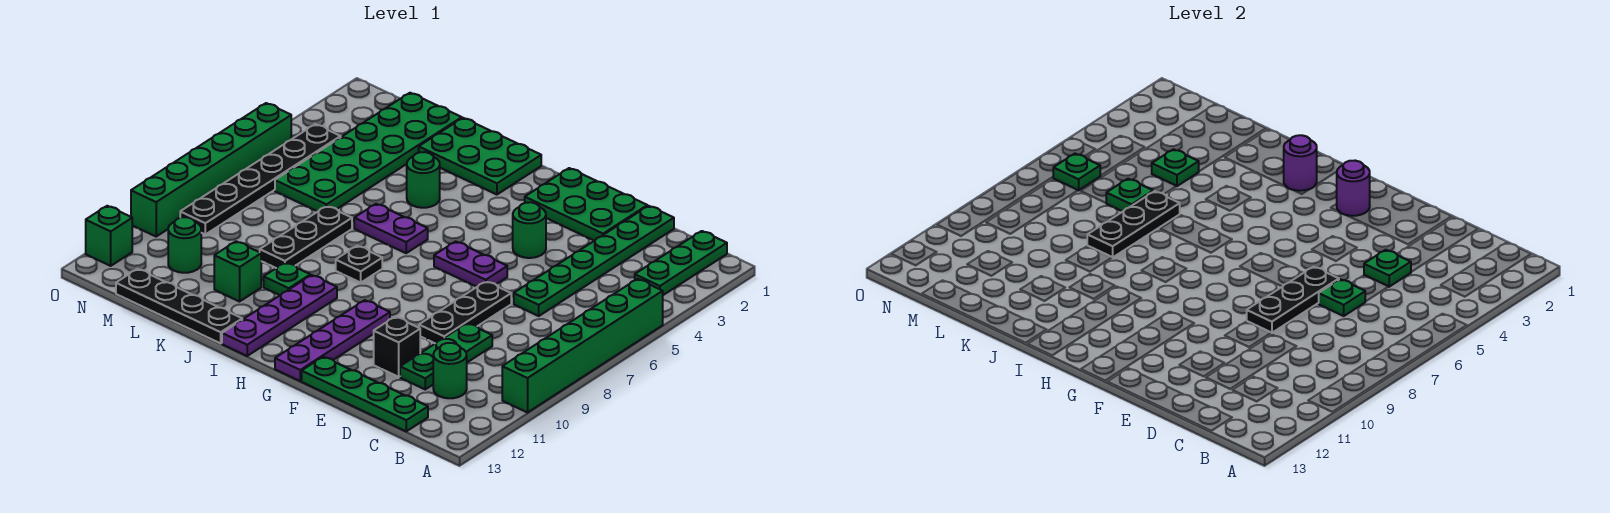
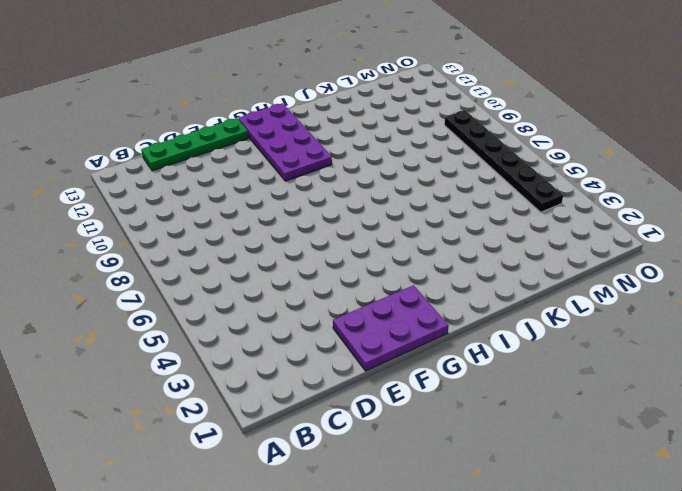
purple 2x3 plate [333,285,449,371] -> green 2x3 plate [525,168,647,241]
purple 2x4 plate [238,103,332,181] -> purple 1x4 plate [275,300,390,381]
none -> green 1x6 brick [502,279,663,413]
none -> green 1x3 plate [635,231,727,295]
none -> green 1x1 round brick [433,343,467,398]
none -> green 1x6 plate [514,206,674,316]

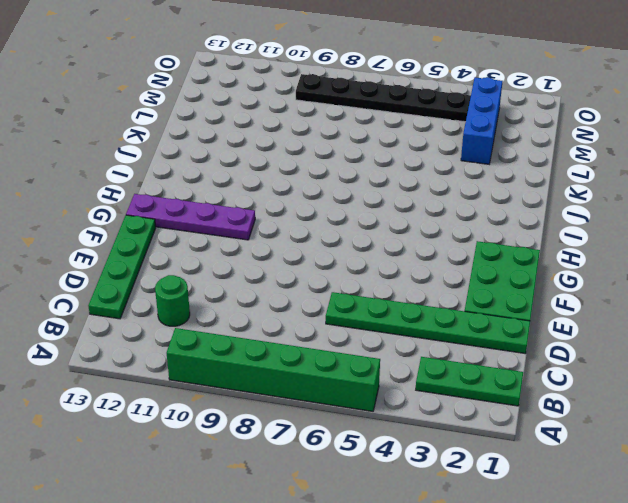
blue 1x3 brick [461,77,503,164] -> green 2x6 plate [275,93,462,212]
none -> green 1x3 plate [400,323,492,389]
none -> black 1x3 plate [419,281,511,343]
none -> black 1x1 brick [374,317,420,377]
none -> green 1x1 round brick [513,202,546,258]

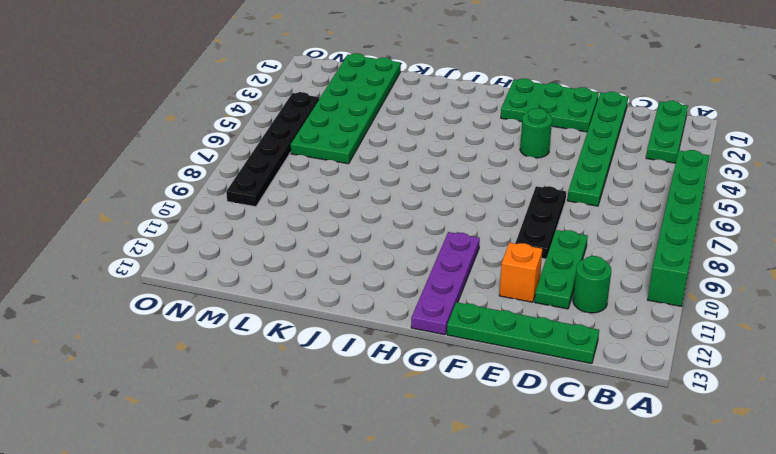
orange 1x1 brick [499,243,542,302] -> black 1x1 brick [374,317,420,377]
none -> purple 1x2 plate [434,241,507,287]
none -> green 2x3 plate [419,118,541,194]
none -> purple 1x2 plate [354,204,428,253]
none -> black 1x1 plate [336,246,382,283]

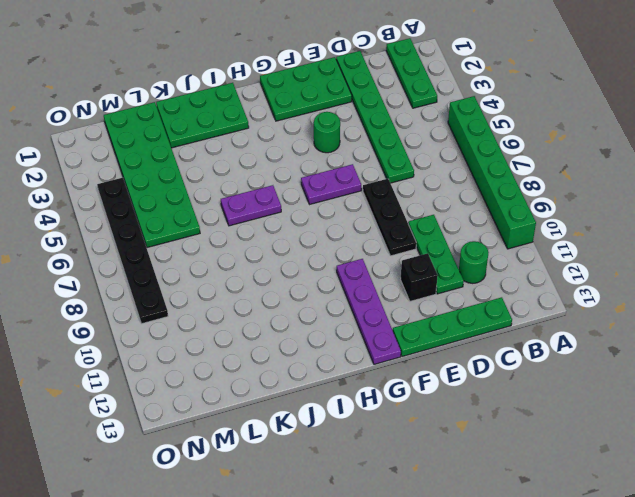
none -> black 1x1 plate [336,246,382,283]
none -> purple 1x4 plate [222,275,337,356]
none -> green 1x1 round brick [407,152,440,208]
none -> green 1x1 plate [264,263,310,295]

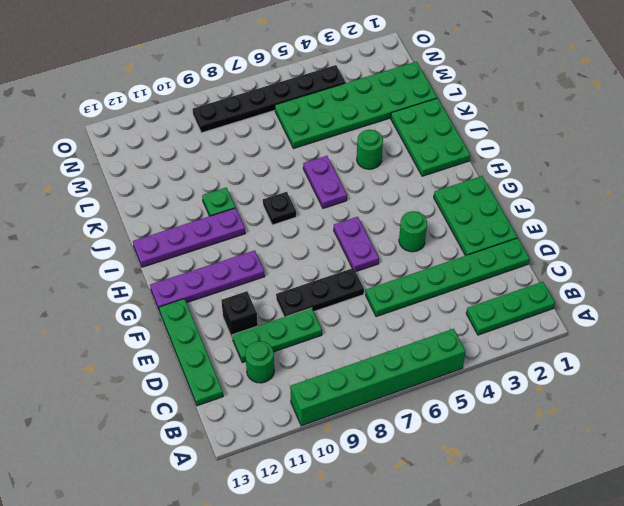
none -> black 1x4 plate [116,269,242,343]
none -> black 1x3 plate [260,206,352,268]
none -> green 1x1 brick [214,241,261,302]
none -> green 1x1 round brick [168,217,201,273]

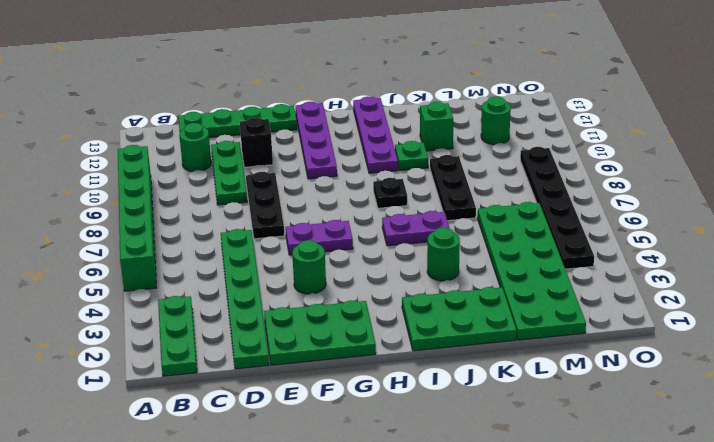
none -> black 1x4 plate [116,269,242,343]
none -> green 1x6 brick [131,103,291,236]
none -> green 1x1 brick [86,206,132,266]
none -> green 1x1 plate [1364,250,1411,287]

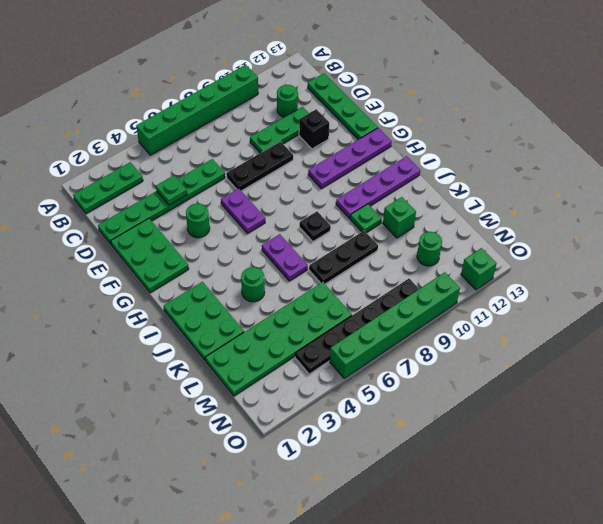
none -> black 1x4 plate [116,269,242,343]
none -> green 1x1 plate [1319,279,1366,316]
none -> black 1x3 plate [1247,267,1339,333]
none -> purple 1x1 round brick [1337,161,1370,216]

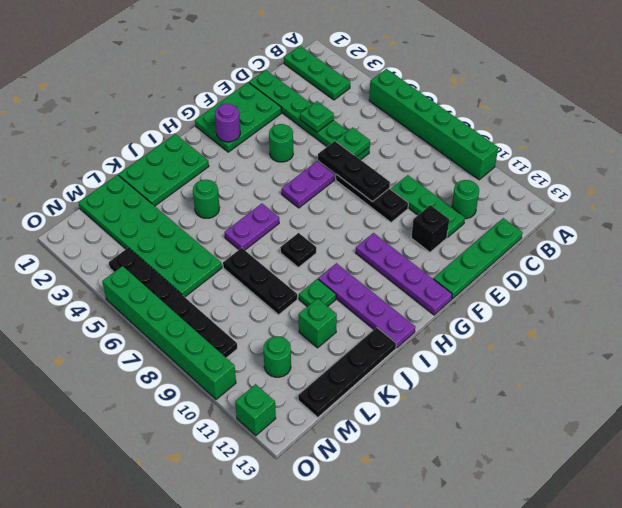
none -> purple 1x1 round brick [1284,135,1317,191]
none -> black 1x3 plate [1087,191,1180,257]
none -> green 1x1 plate [1152,149,1199,186]
none -> green 1x1 plate [1106,179,1153,212]

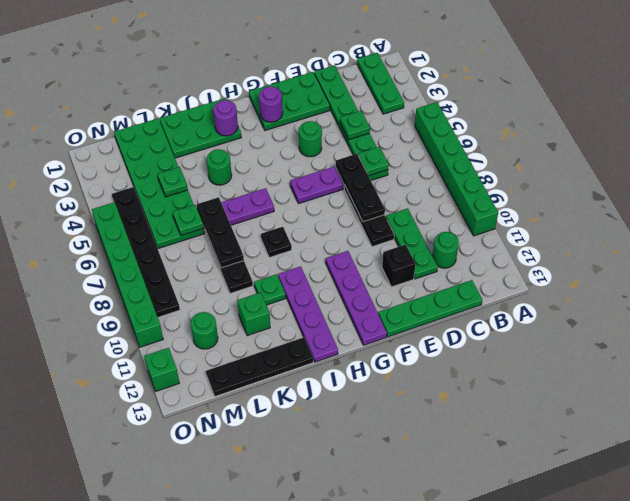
none -> green 1x1 plate [1053,154,1100,190]

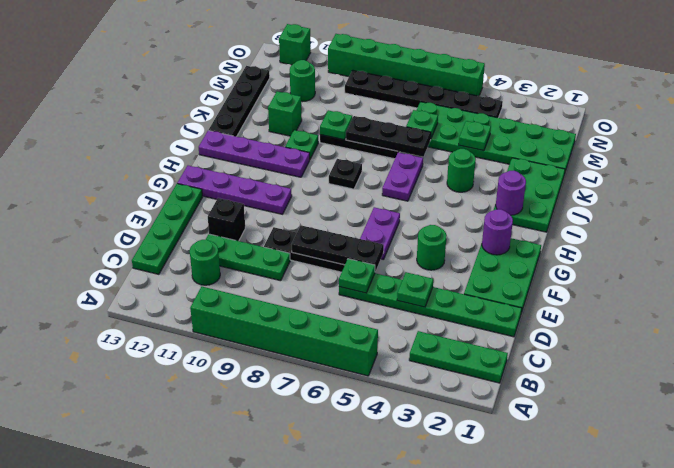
green 1x1 plate [320,110,352,140] -> green 1x1 plate moved to [1053,154,1100,190]

